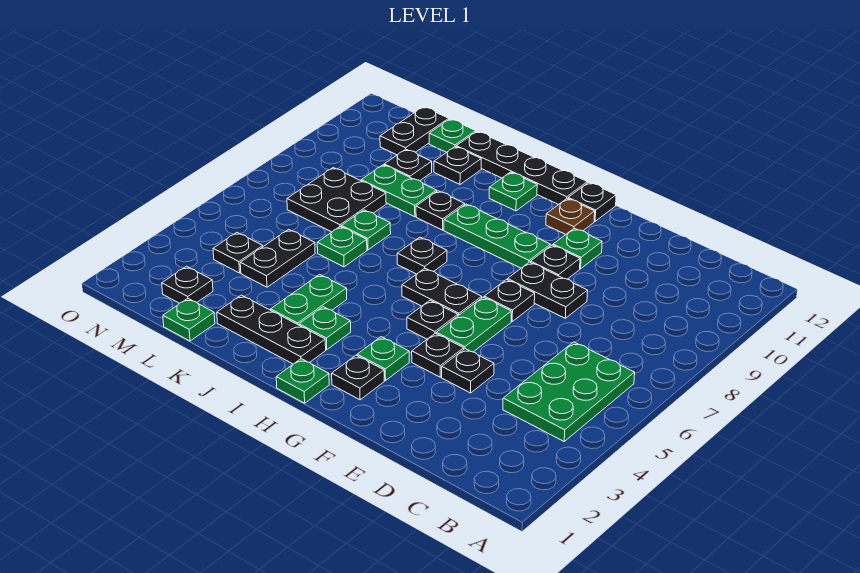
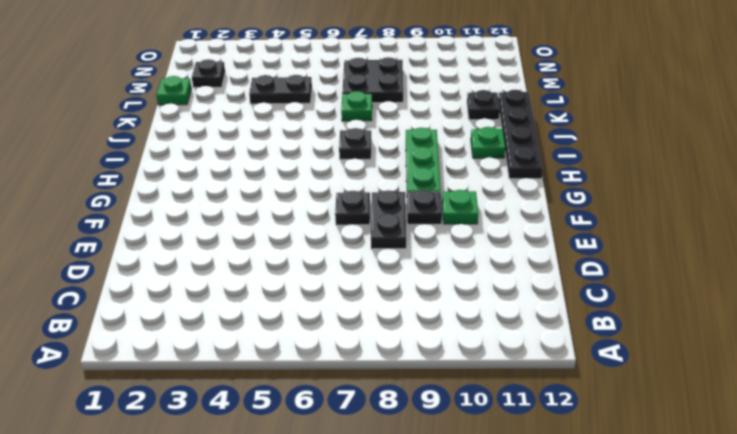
none -> green 2x3 plate [503,342,635,441]
none -> black 1x1 plate [442,349,494,393]
none -> black 1x1 plate [412,333,464,377]
none -> green 1x2 plate [436,297,511,352]

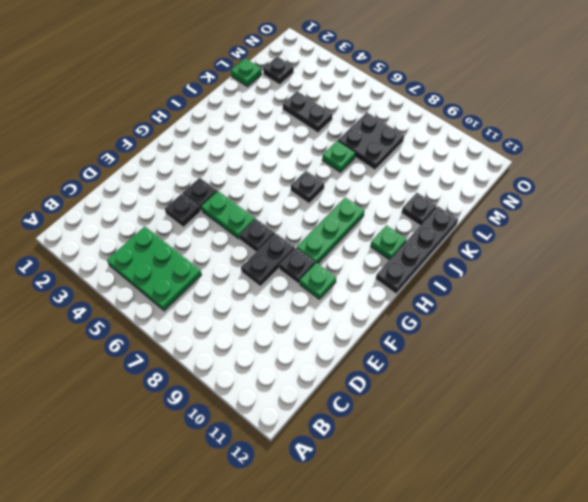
none -> black 1x1 plate [332,355,384,400]
none -> green 1x1 plate [357,337,409,381]
none -> black 1x1 plate [407,300,458,339]
none -> black 1x2 plate [402,268,482,316]

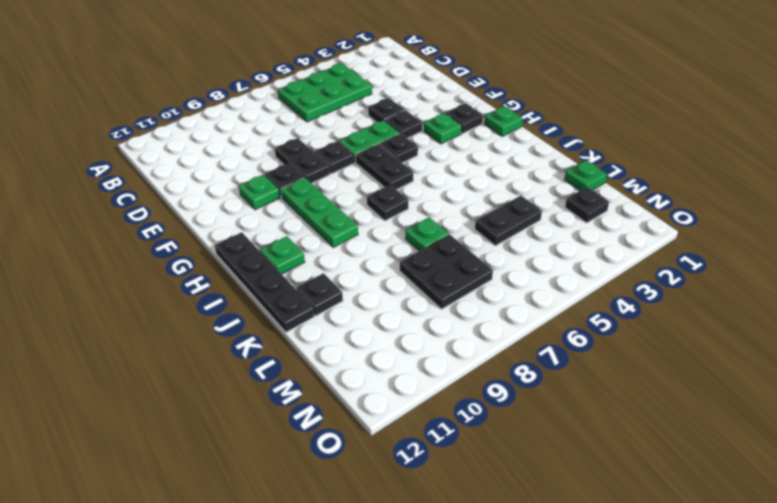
none -> brown 1x1 plate [546,198,595,235]
none -> black 1x1 plate [568,182,616,221]
none -> black 1x3 plate [217,295,326,364]
none -> green 1x1 plate [299,307,351,350]

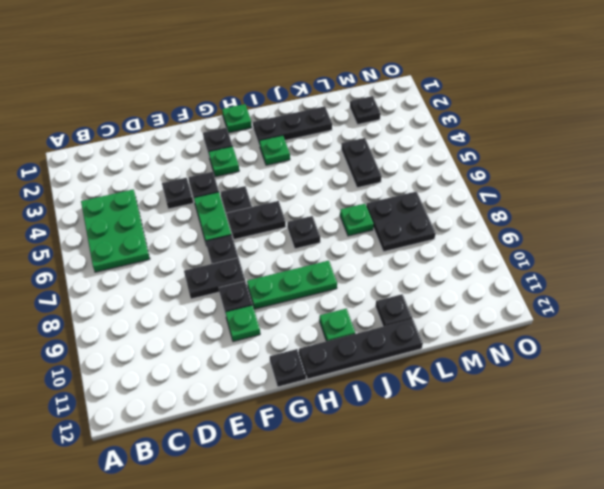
none -> brown 1x1 plate [546,198,595,235]
none -> green 1x2 plate [271,274,347,325]
none -> black 1x1 plate [416,191,465,230]
none -> green 1x1 plate [317,226,367,267]

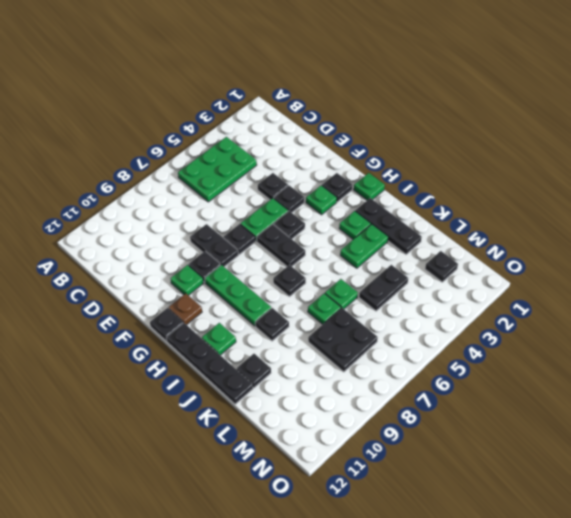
none -> green 1x2 plate [361,165,437,217]
none -> green 1x1 plate [163,298,215,341]
none -> black 1x1 plate [384,149,432,181]
none -> green 1x1 plate [429,119,476,152]

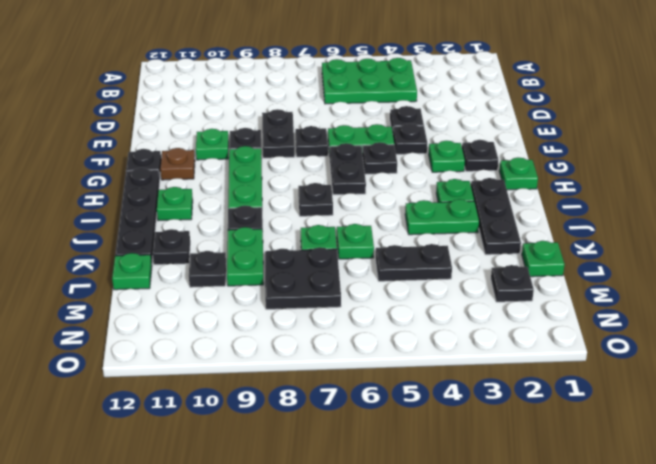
none -> black 1x1 plate [213,233,263,273]
none -> black 1x2 plate [380,107,449,155]

